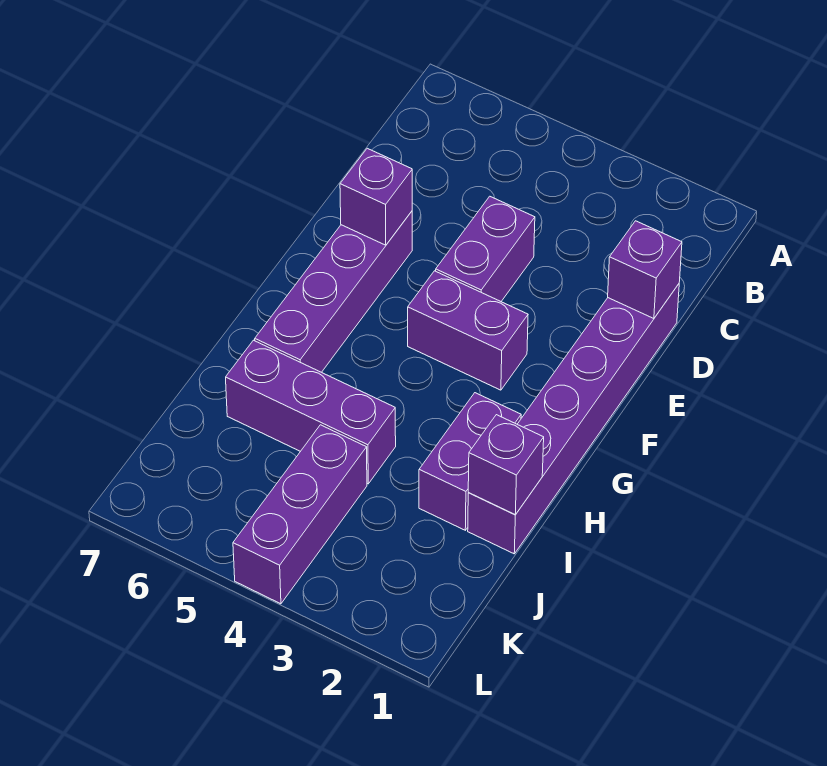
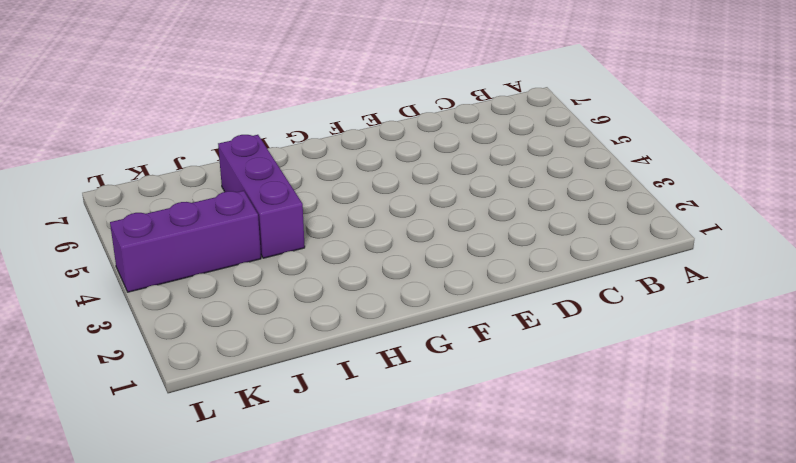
none -> purple 1x6 brick [468,284,679,554]
none -> purple 1x2 brick [436,196,535,301]

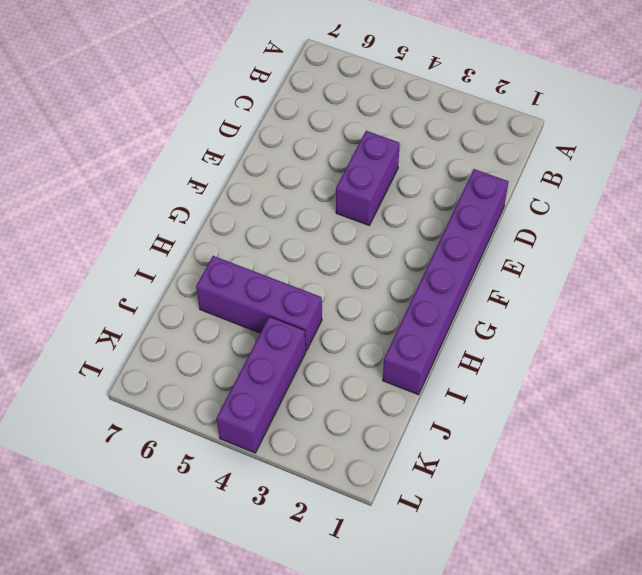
none -> purple 1x4 brick [255,211,412,372]
none -> purple 1x2 brick [408,271,528,390]

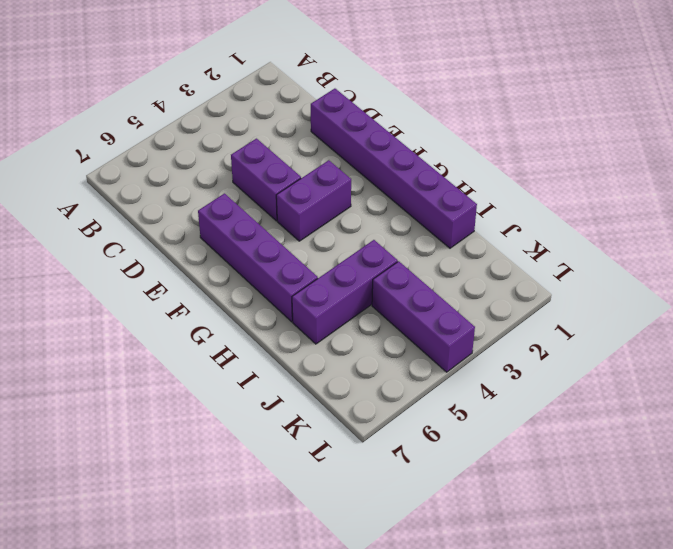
none -> purple 1x2 brick [419,393,521,530]
none -> purple 1x1 brick [608,221,682,319]

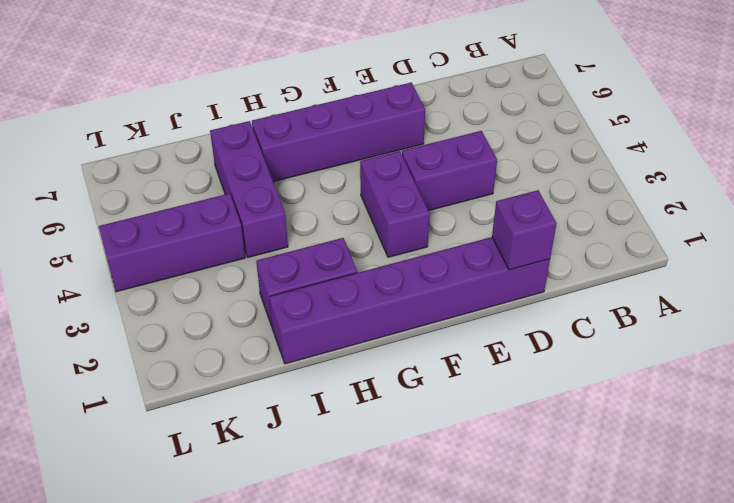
none -> purple 1x1 brick [340,148,412,245]
none -> purple 1x1 brick [468,415,544,515]

